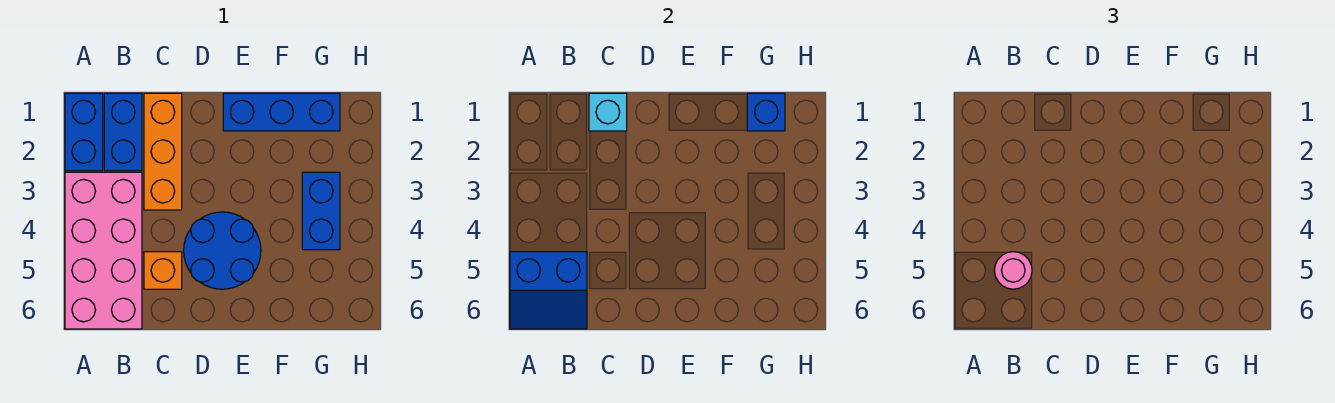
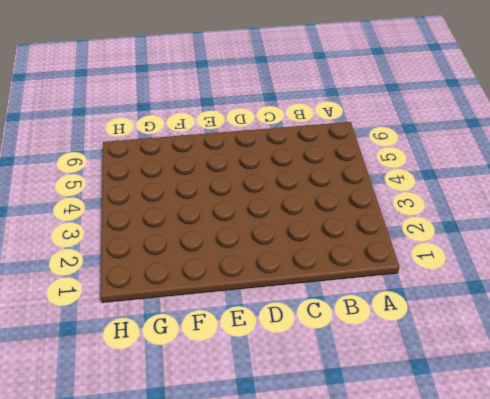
none -> blue 1x2 brick [65,93,103,171]
none -> pink 2x4 brick [65,172,142,329]
none -> blue 1x2 brick [104,93,142,171]

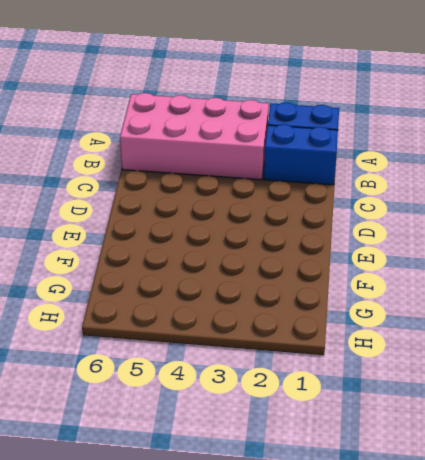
none -> orange 1x3 brick [144,93,182,210]
none -> orange 1x1 brick [144,252,182,289]
none -> blue 2x2 round brick [184,212,261,289]

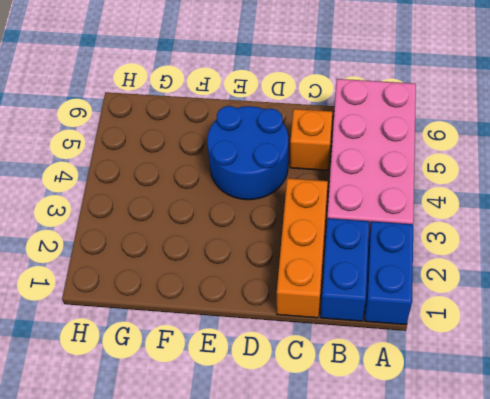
none -> blue 1x3 brick [223,93,340,131]
none -> blue 1x2 brick [302,172,340,250]
none -> blue 2x2 slope [510,252,587,329]

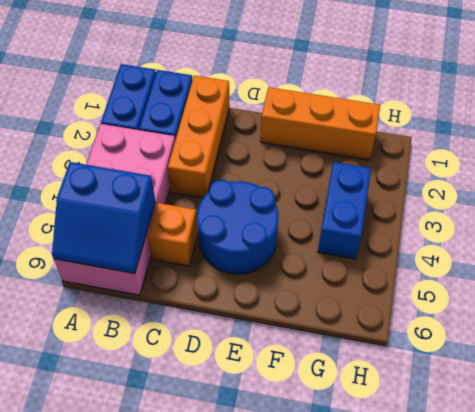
orange 1x3 brick [261,87,380,160] -> blue 1x3 brick [223,93,340,131]
none -> cyan 1x1 brick [589,93,627,131]
none -> blue 1x1 brick [747,93,785,131]
none -> pink 1x1 round brick [994,252,1032,289]

